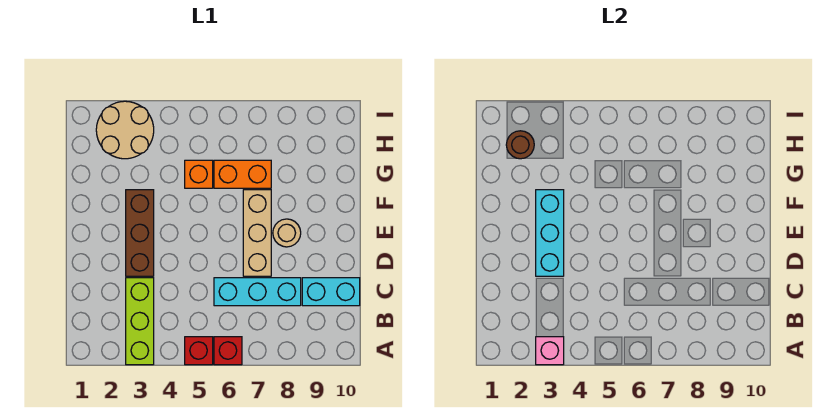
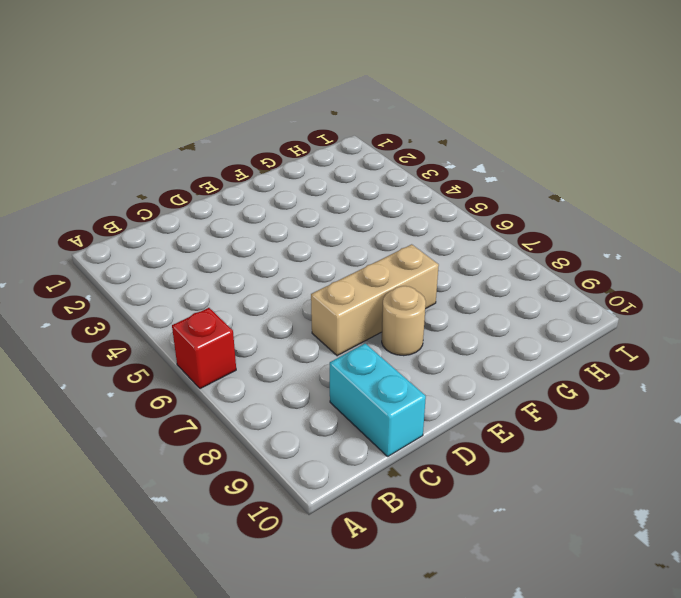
none -> lime 1x3 brick [126,278,154,365]
none -> red 1x1 brick [185,337,213,365]
none -> cyan 1x3 brick [214,278,301,306]

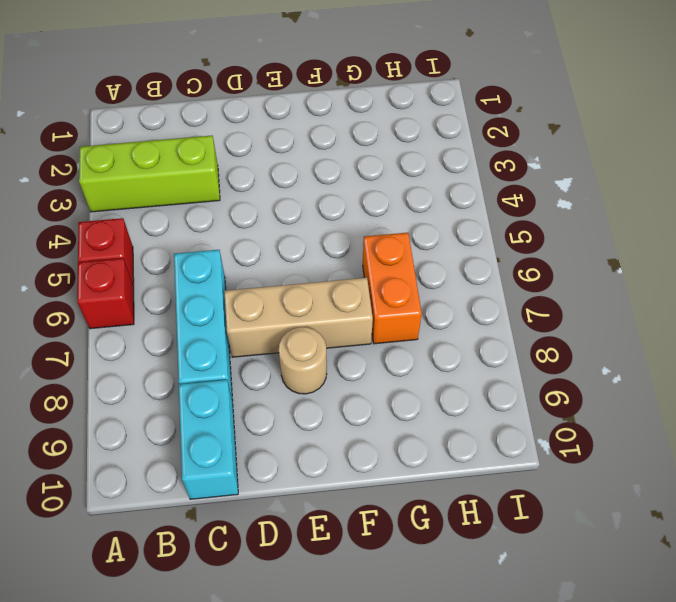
none -> brown 1x3 brick [126,190,154,276]
none -> orange 1x1 brick [185,160,213,188]
none -> tan 2x2 round brick [96,101,154,159]

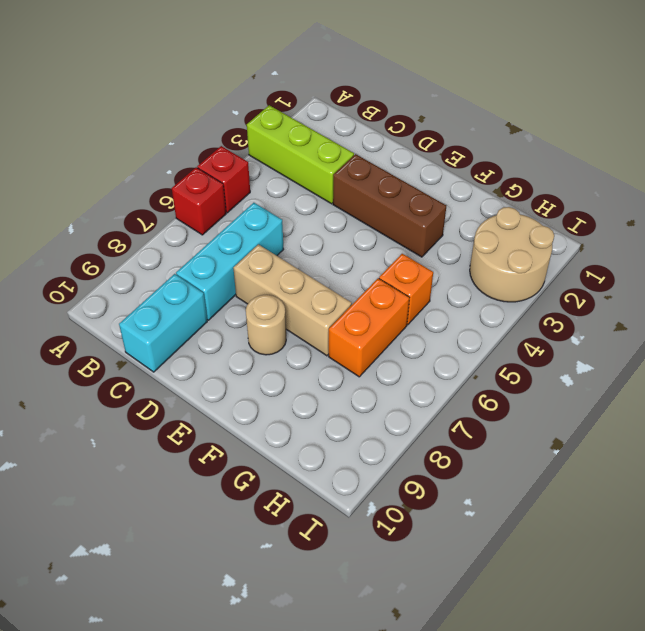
none -> pink 1x1 brick [536,337,564,365]
none -> cyan 1x3 brick [536,190,564,276]
none -> brown 1x1 round brick [506,131,534,159]

